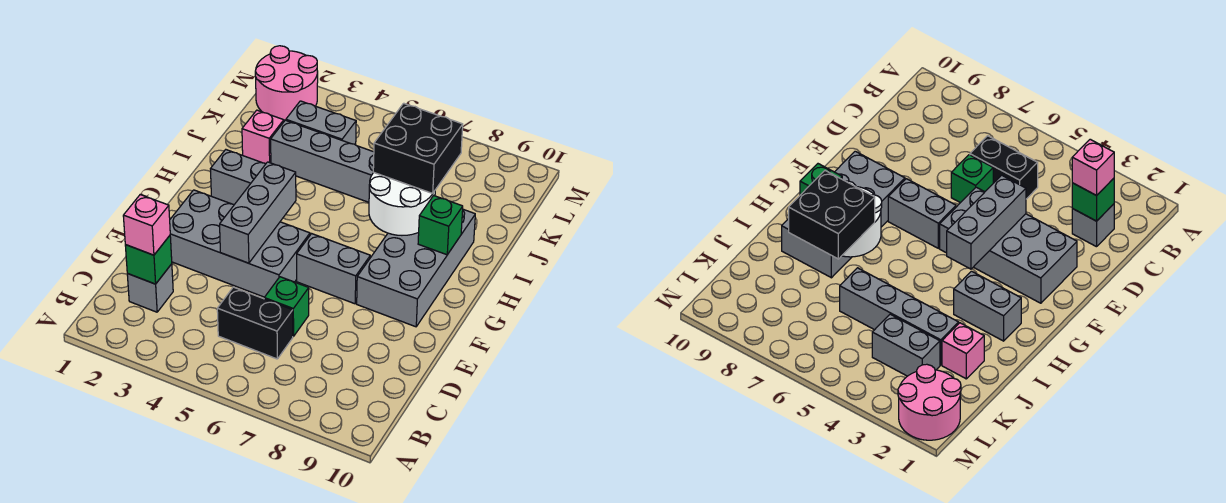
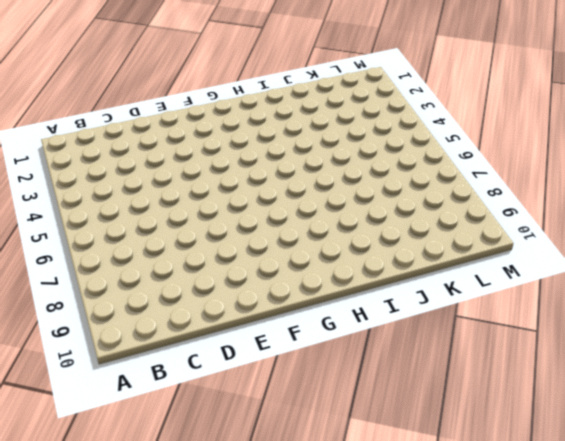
none -> grey 1x1 brick [127,264,173,312]
none -> black 1x2 brick [217,287,293,359]
none -> green 1x1 brick [264,277,309,336]

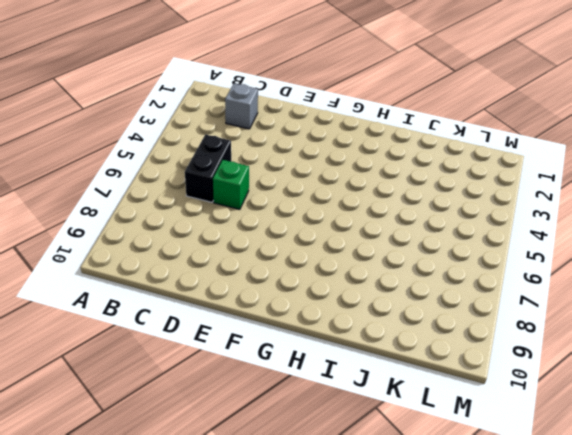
none -> grey 2x4 brick [170,190,310,297]
none -> grey 1x2 brick [297,234,370,304]
none -> grey 2x4 brick [357,209,475,327]

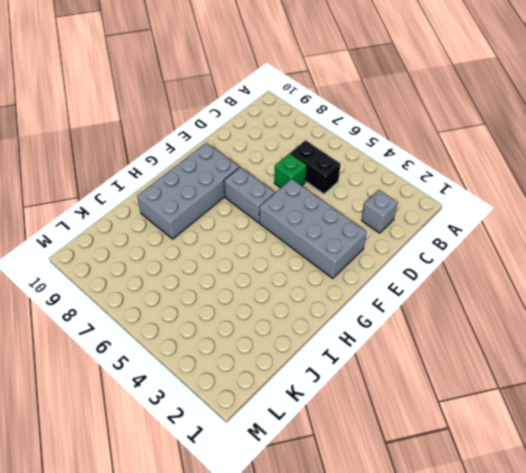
none -> grey 1x2 brick [211,150,266,205]
none -> pink 1x1 brick [242,110,284,163]
none -> grey 1x4 brick [271,120,374,202]

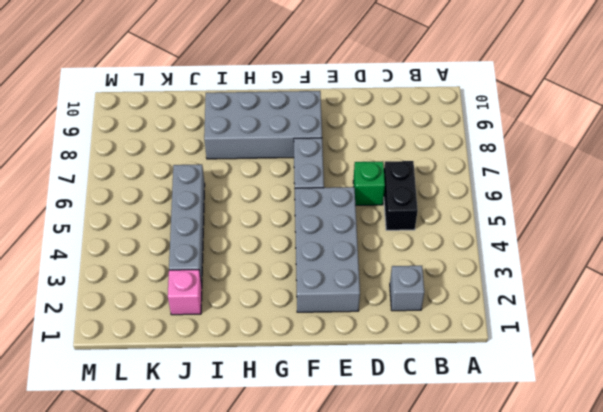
none -> grey 1x2 brick [211,150,266,205]
none -> grey 1x2 brick [286,101,356,145]
none -> pink 2x2 round brick [255,46,318,120]

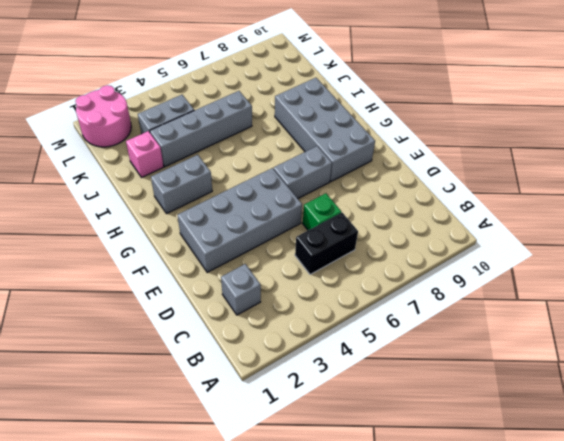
none -> green 1x1 brick [125,236,172,284]
none -> grey 1x3 brick [220,162,296,263]
none -> white 2x2 round brick [369,173,435,235]

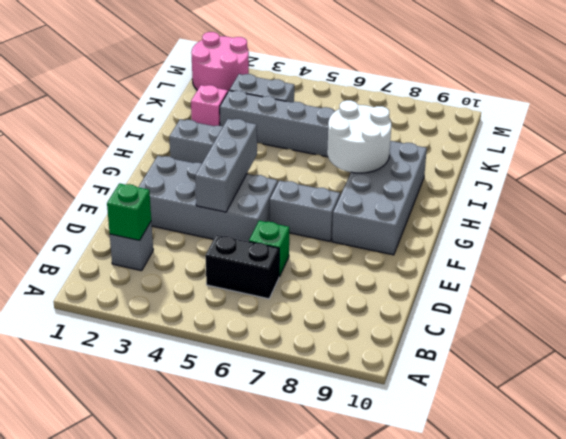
none -> green 1x1 brick [418,196,463,255]
none -> pink 1x1 brick [123,195,170,255]
none -> black 2x2 brick [373,103,463,193]

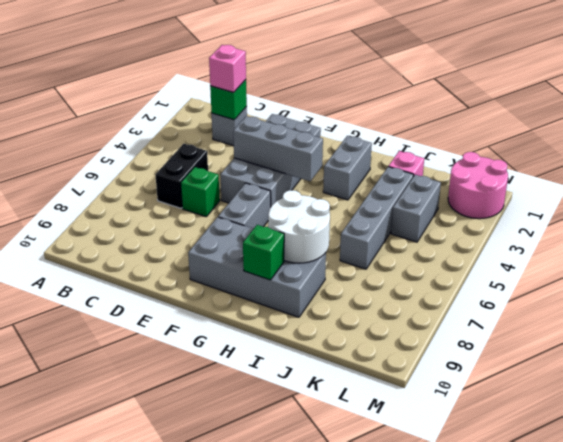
none -> black 2x2 brick [373,103,463,193]

